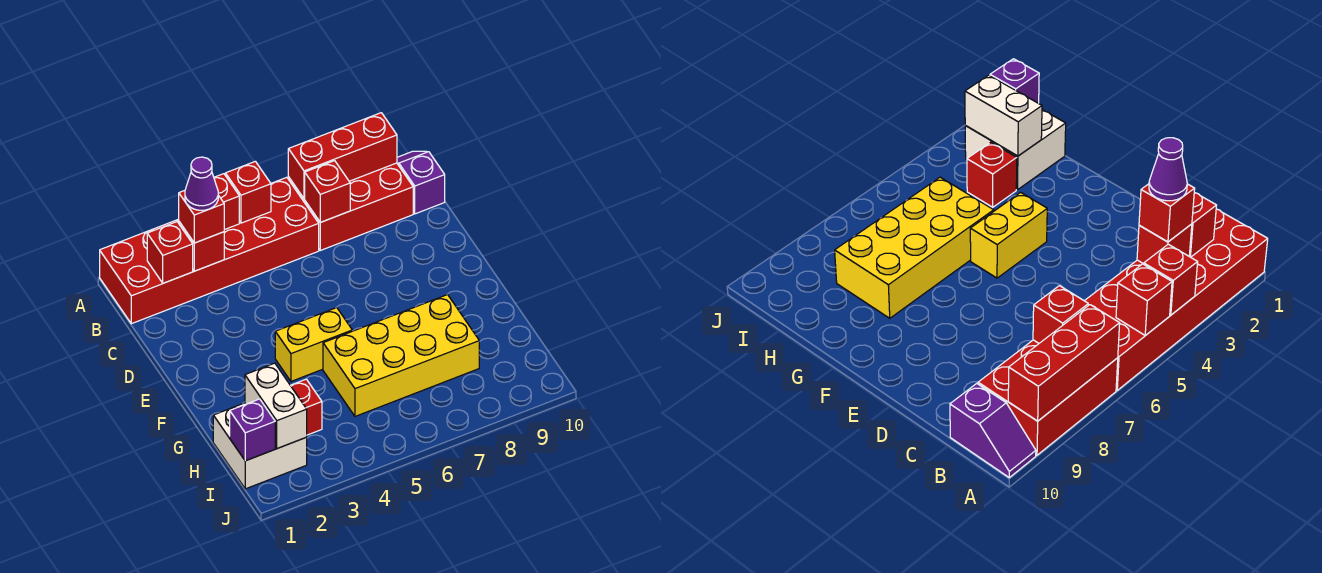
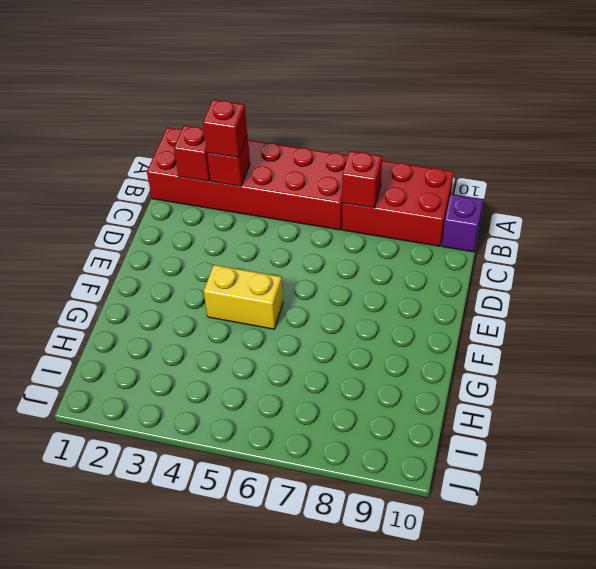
none -> yellow 2x4 brick [323,295,479,416]
none -> white 2x2 brick [213,403,307,489]
none -> red 1x1 brick [290,379,322,435]

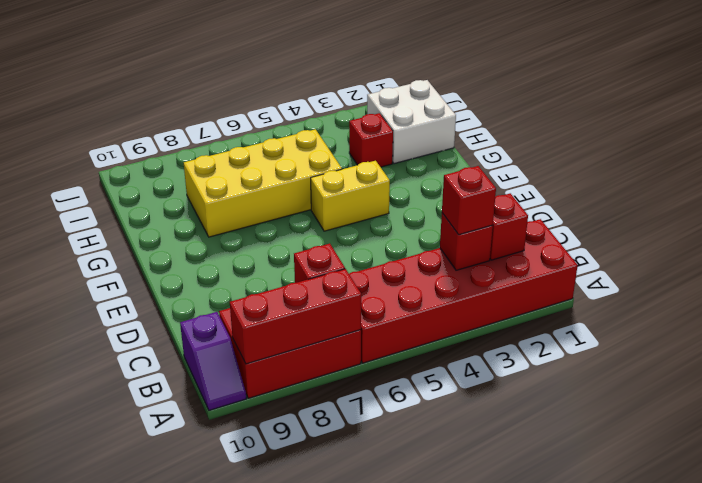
none -> red 1x1 brick [214,174,239,230]
none -> red 1x1 brick [225,161,271,223]
none -> white 1x2 brick [245,363,307,448]

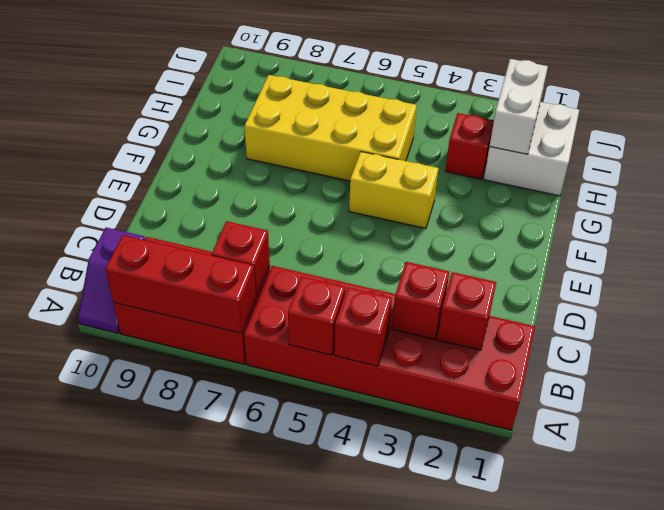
none -> purple 1x1 brick [230,399,275,461]
none -> red 1x1 brick [179,191,224,243]
none -> purple 1x1 cone [185,157,218,210]

